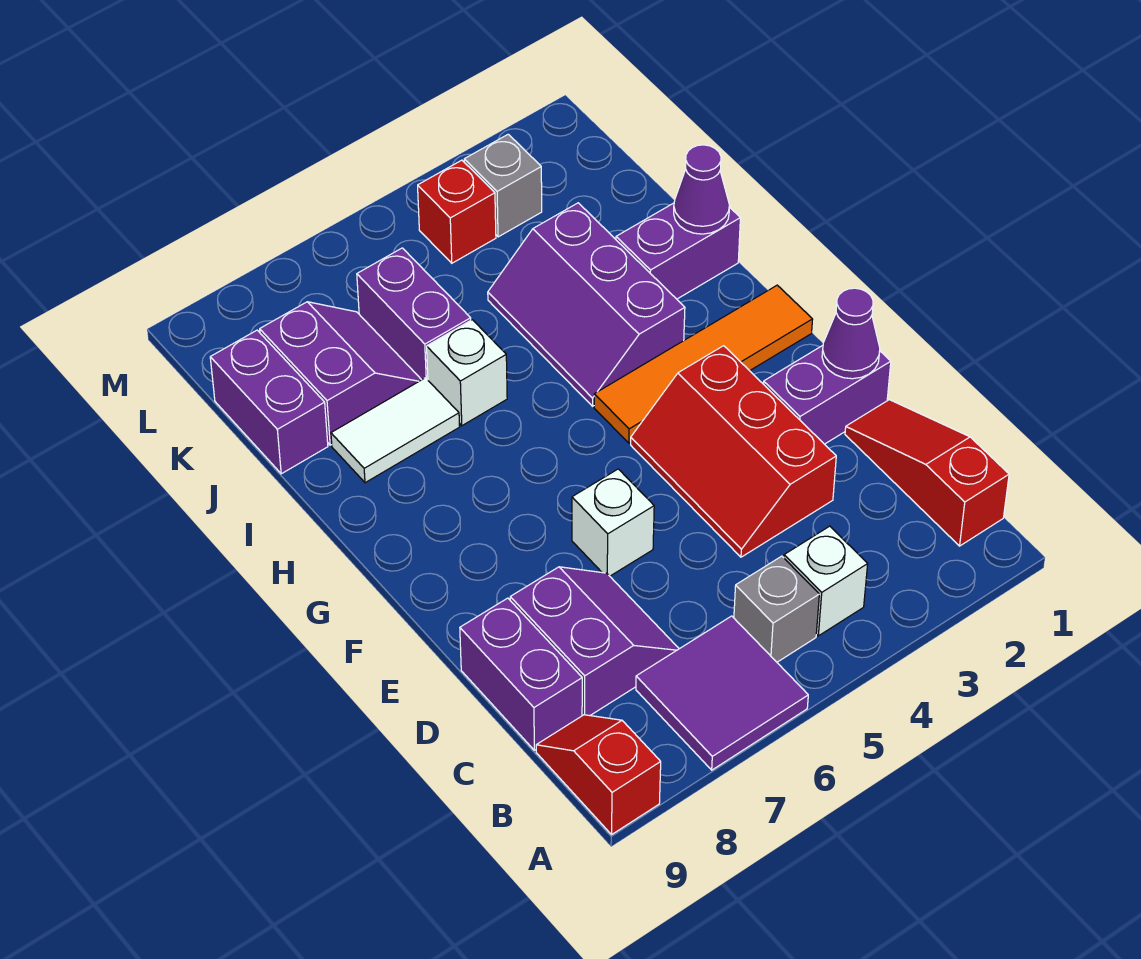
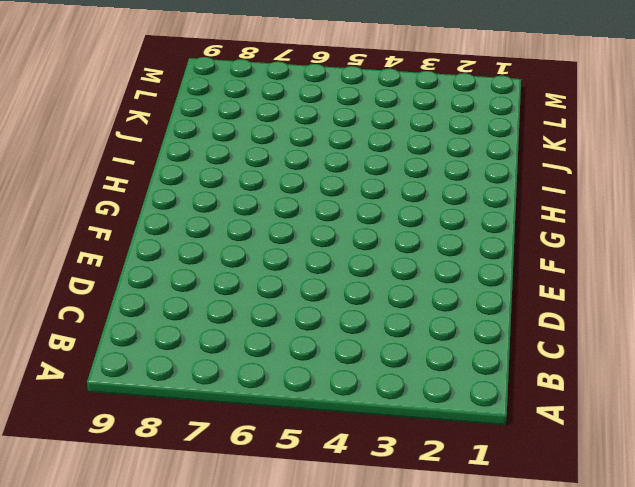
none -> purple 2x2 tile [636,616,808,770]
none -> red 1x2 slope [536,715,661,834]
none -> red 1x3 slope [845,400,1009,546]

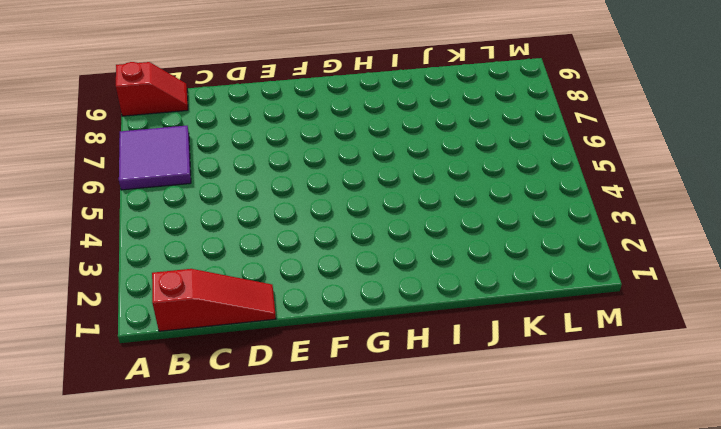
none -> white 1x1 brick [784,526,868,636]
none -> grey 1x1 brick [734,556,819,662]
none -> purple 2x2 slope [510,567,679,716]

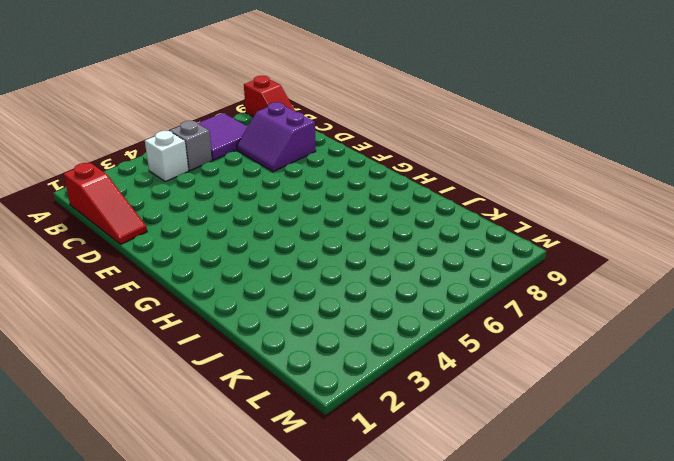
none -> purple 1x2 brick [460,598,582,750]
none -> red 2x3 slope [631,346,836,557]
none -> purple 1x2 brick [764,346,891,444]

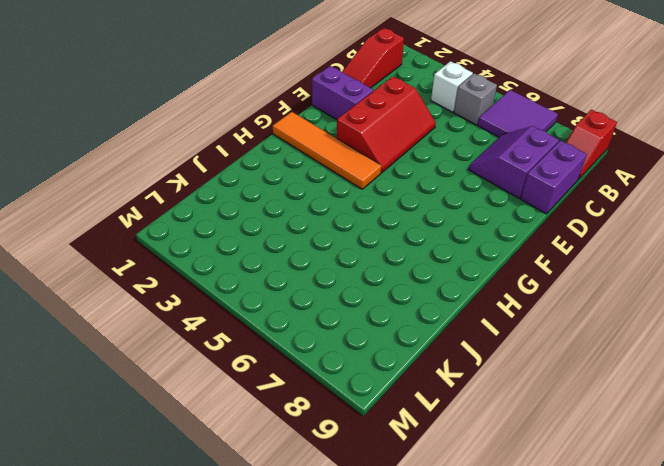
none -> white 1x1 brick [572,469,654,576]
none -> purple 2x3 slope [488,203,685,406]
none -> purple 1x2 brick [616,203,740,299]

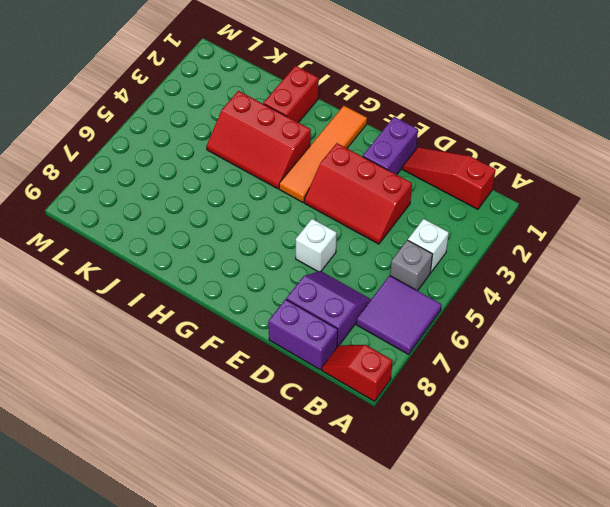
red 2x3 slope [206,91,311,189] -> purple 2x3 slope [488,203,685,406]
red 1x2 brick [263,66,319,123] -> purple 1x2 brick [616,203,740,299]
none -> white 1x1 brick [427,320,507,426]
none -> white 1x2 tile [331,378,460,483]
none -> purple 1x2 brick [357,248,471,380]

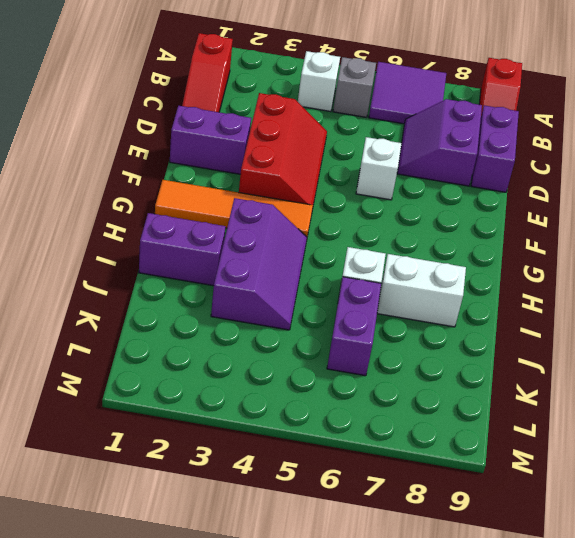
white 1x2 brick [377,254,466,327] -> white 1x2 tile [331,378,460,483]
none -> purple 2x2 slope [260,302,421,445]
none -> purple 1x2 brick [210,330,328,474]
none -> grey 1x1 brick [464,134,542,237]

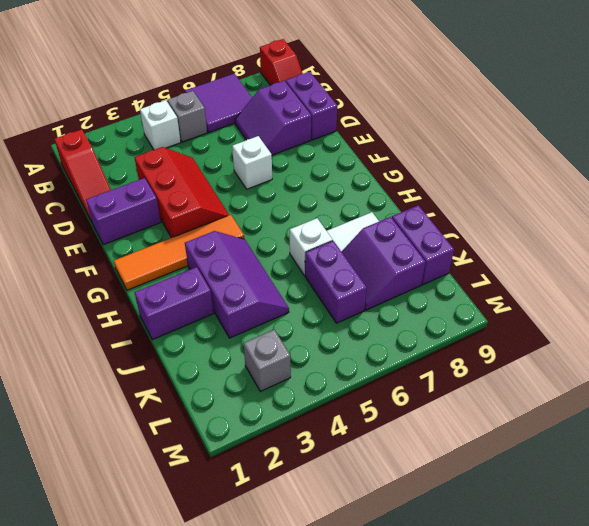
none -> red 1x1 brick [418,160,496,263]
none -> purple 1x1 cone [822,288,880,379]
none -> purple 1x1 cone [674,145,729,234]

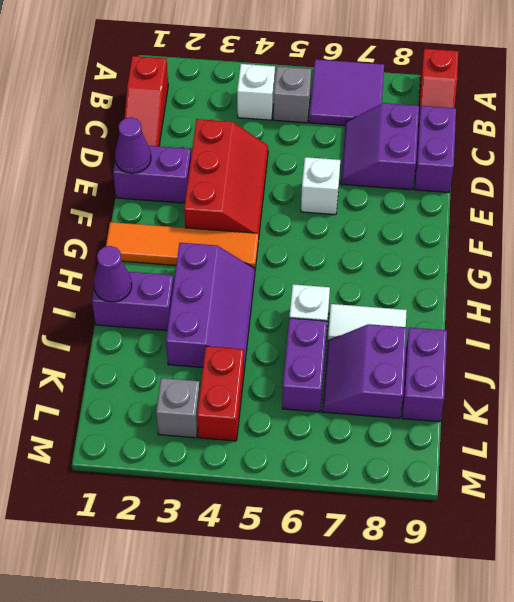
red 1x2 brick [197,346,244,441] -> red 1x1 brick [418,160,496,263]

